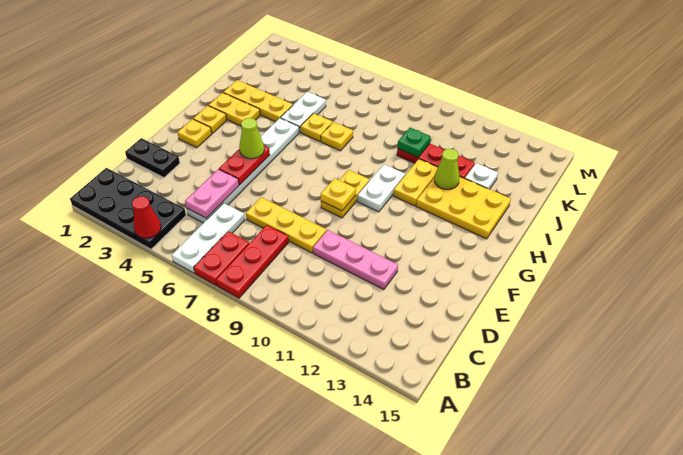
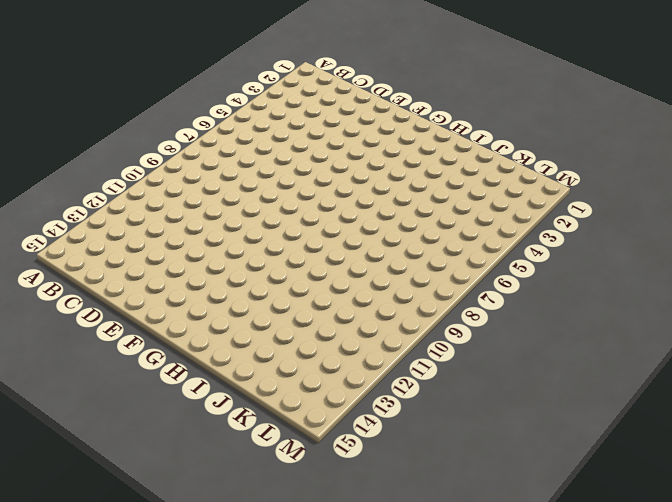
none -> black 2x4 plate [70,168,186,249]
none -> white 1x3 plate [172,203,245,273]
none -> red 1x2 plate [194,231,249,285]

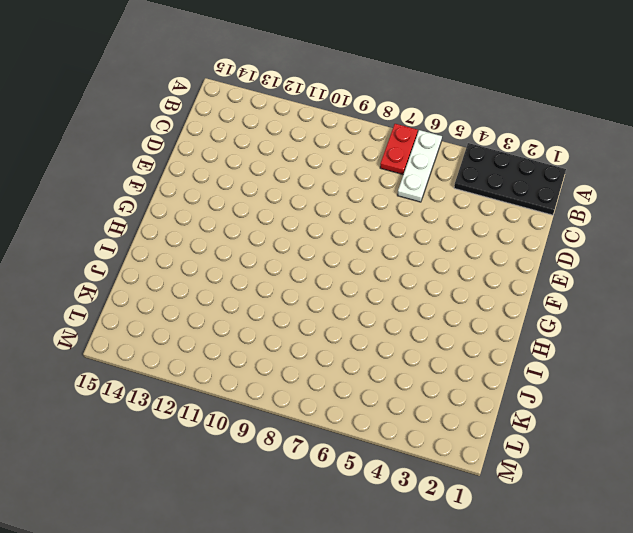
none -> red 1x3 plate [216,225,289,298]
none -> white 1x6 plate [187,118,299,223]
none -> black 1x2 plate [125,138,180,177]

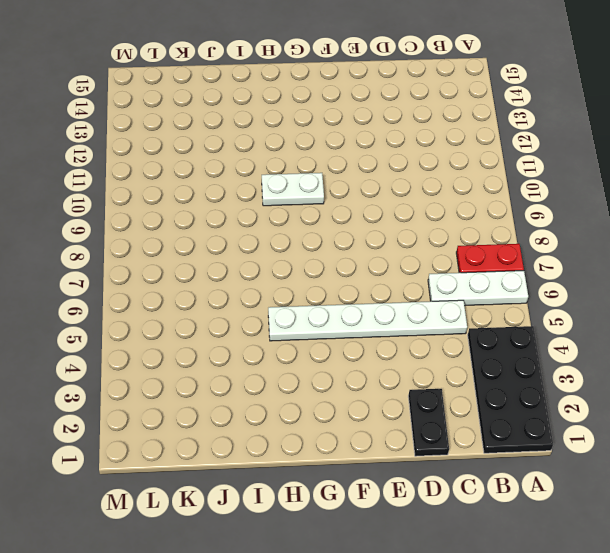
none -> red 1x3 plate [216,225,289,298]
none -> yellow 1x3 plate [246,197,327,253]
none -> pink 1x3 plate [313,230,398,290]

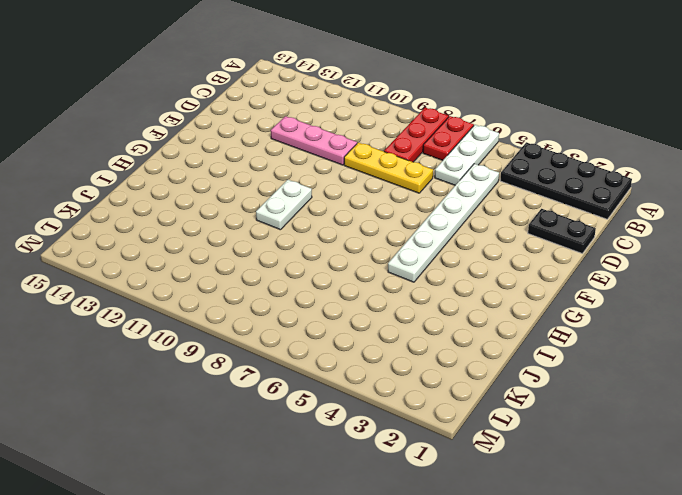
none -> yellow 1x1 plate [177,119,212,148]
none -> yellow 1x2 plate [321,170,370,218]
none -> yellow 1x1 plate [193,106,227,133]

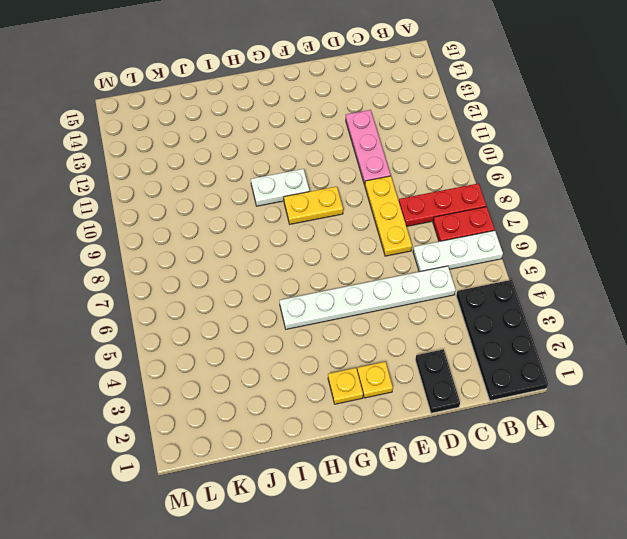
none -> yellow 1x2 plate [209,93,260,126]
none -> yellow 1x2 plate [393,159,438,206]
none -> yellow 2x3 plate [416,176,511,239]

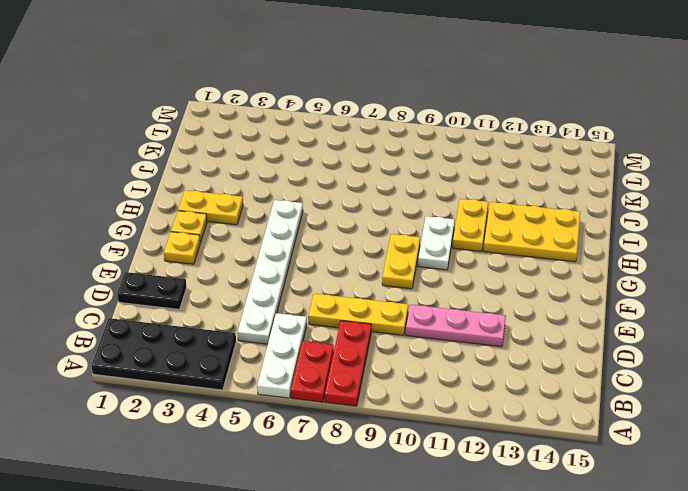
none -> yellow 1x3 plate [223,80,293,122]
none -> white 1x2 plate [281,92,326,132]
none -> yellow 1x1 plate [300,113,333,142]

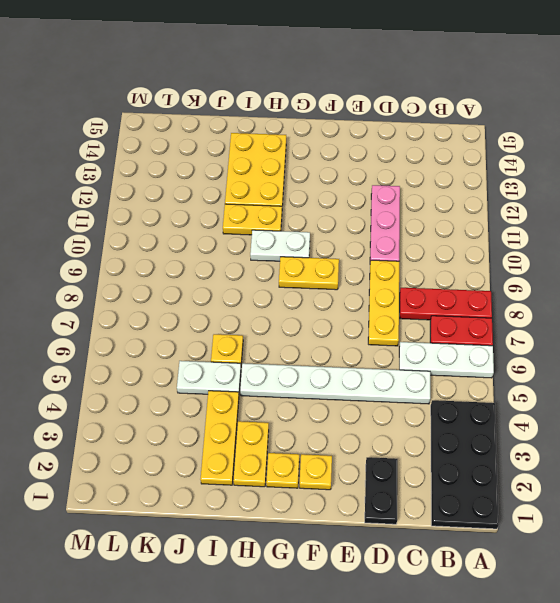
none -> yellow 1x1 plate [321,122,353,151]
none -> red 1x3 plate [397,144,475,179]
none -> white 1x1 plate [465,163,498,189]

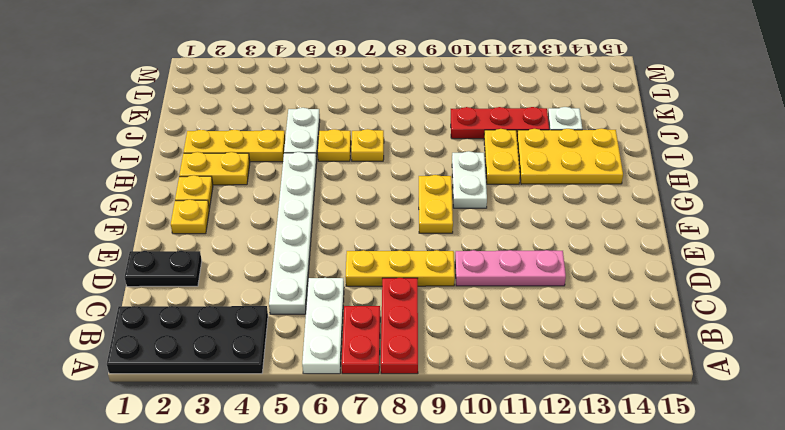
none -> red 1x1 cone [132,196,161,238]
none -> pink 1x2 plate [185,169,239,218]
none -> red 1x2 plate [219,146,270,185]

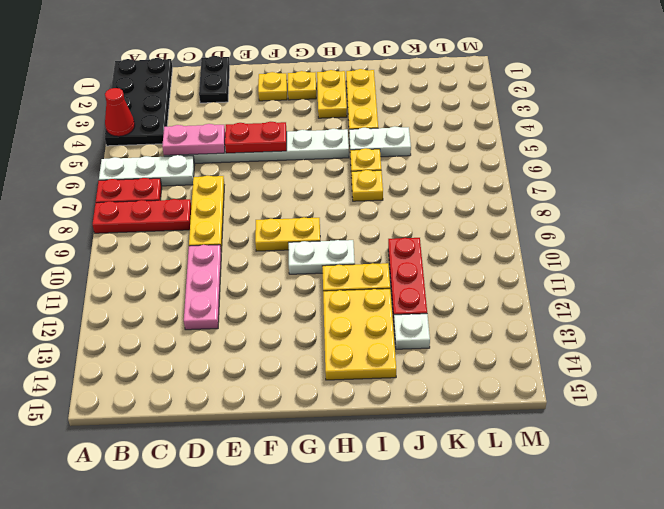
none -> yellow 1x1 plate [321,178,356,211]
none -> lime 1x1 cone [434,149,459,190]
none -> green 1x1 plate [397,128,431,157]

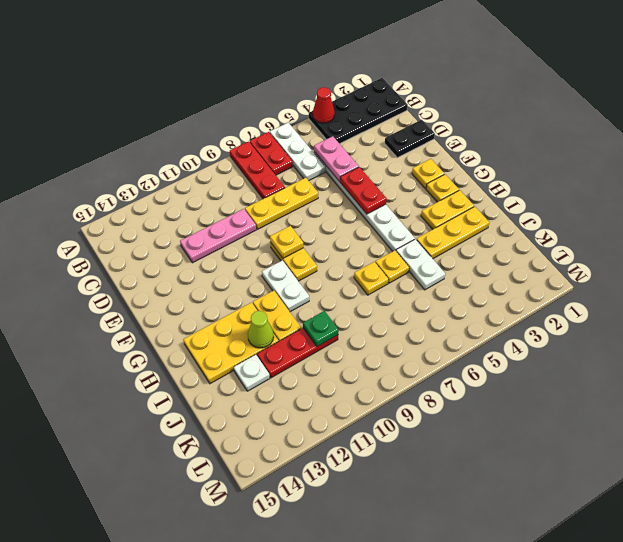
none -> lime 1x1 cone [239,118,264,159]

